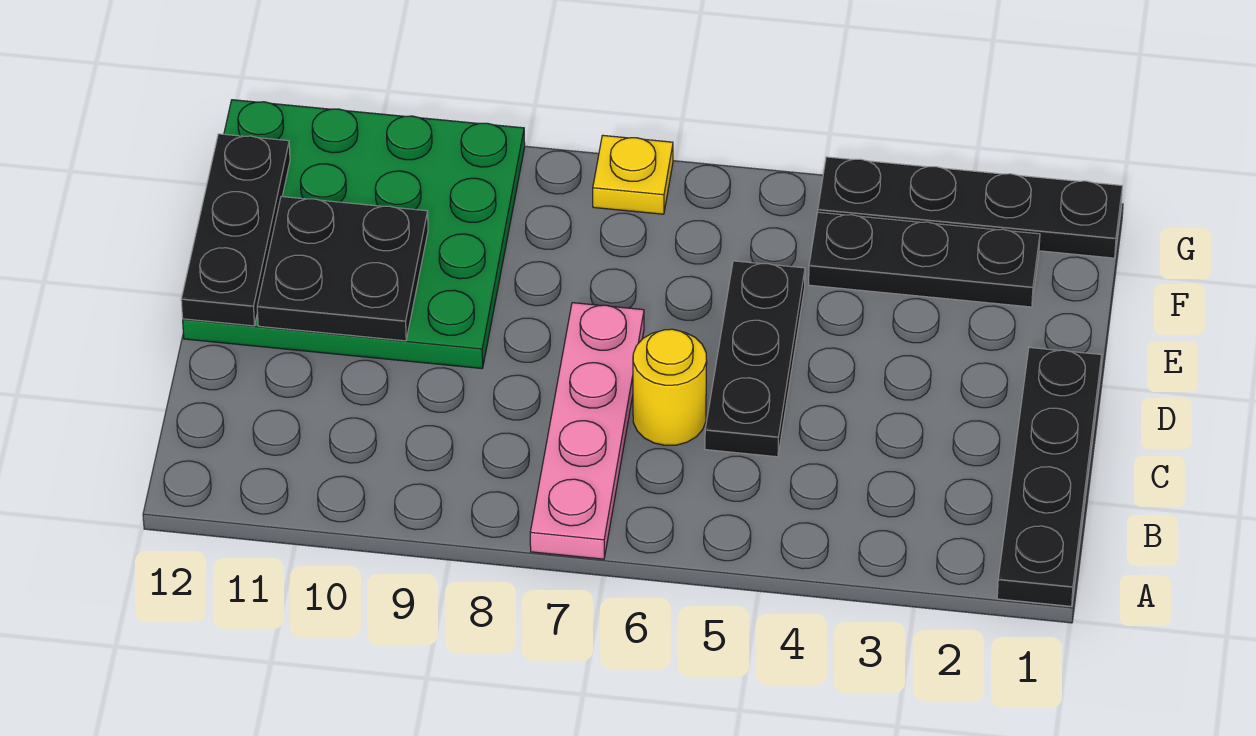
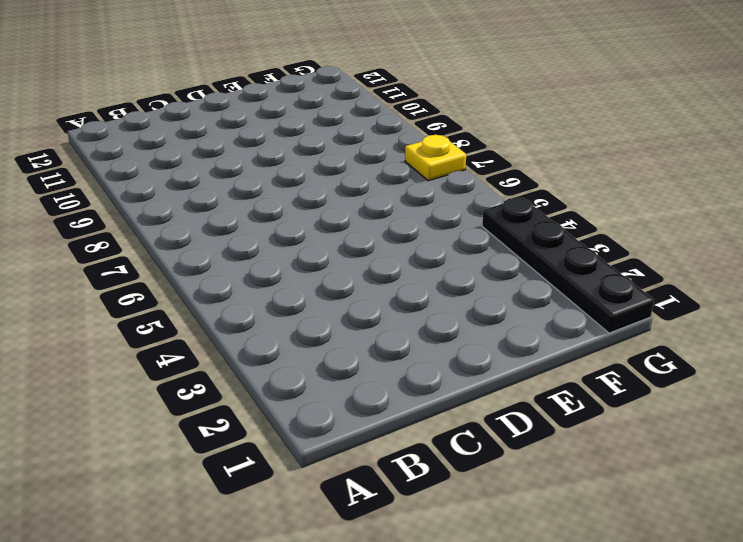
none -> black 1x4 plate [997,348,1102,606]
none -> pink 1x4 plate [530,303,644,559]

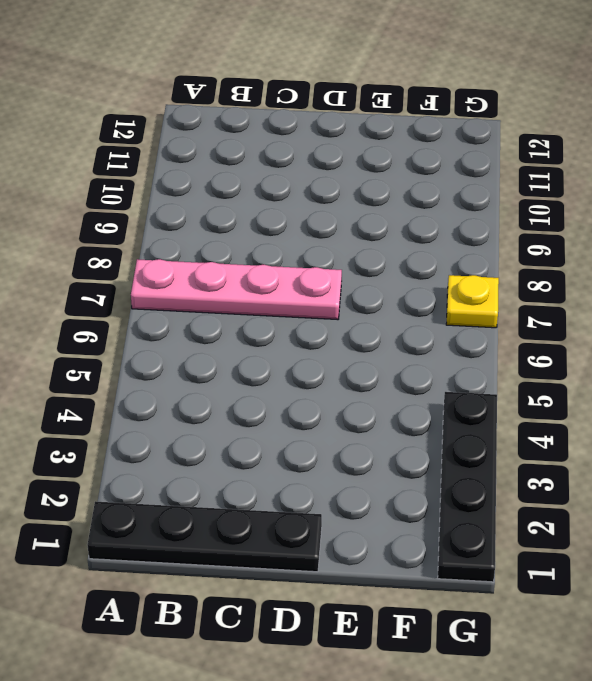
none -> black 1x3 plate [705,261,805,457]
none -> yellow 1x1 round brick [633,329,707,445]

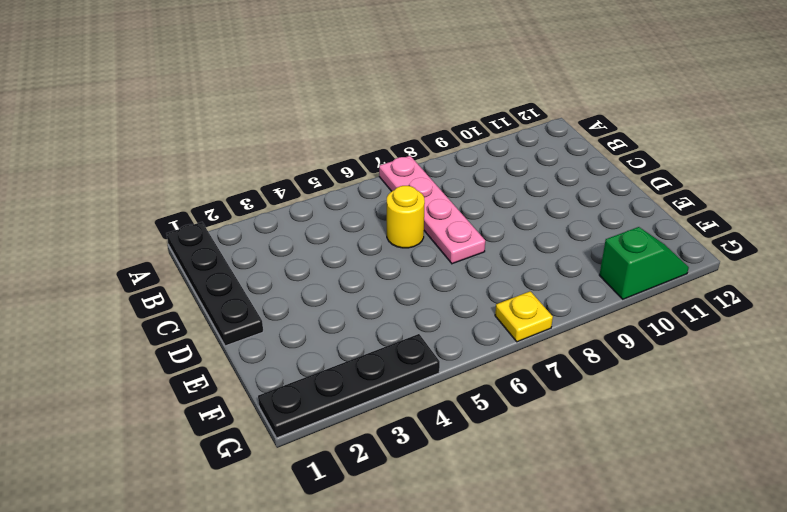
green 1x2 slope [599,227,689,299] -> green 4x4 plate [183,100,525,369]
none -> black 1x3 plate [705,261,805,457]
none -> black 1x3 plate [809,212,1040,307]

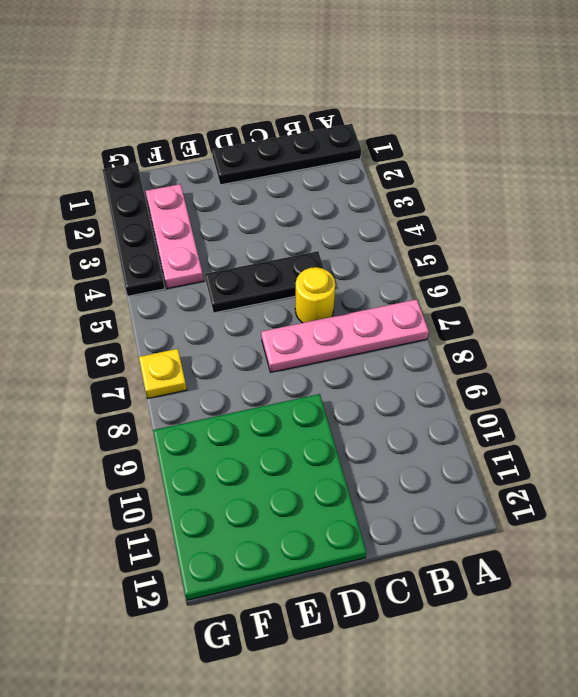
pink 1x3 plate [146,184,203,289] -> black 1x3 plate [809,212,1040,307]
none -> black 2x2 plate [257,197,428,341]
none -> black 1x3 plate [181,134,290,326]

